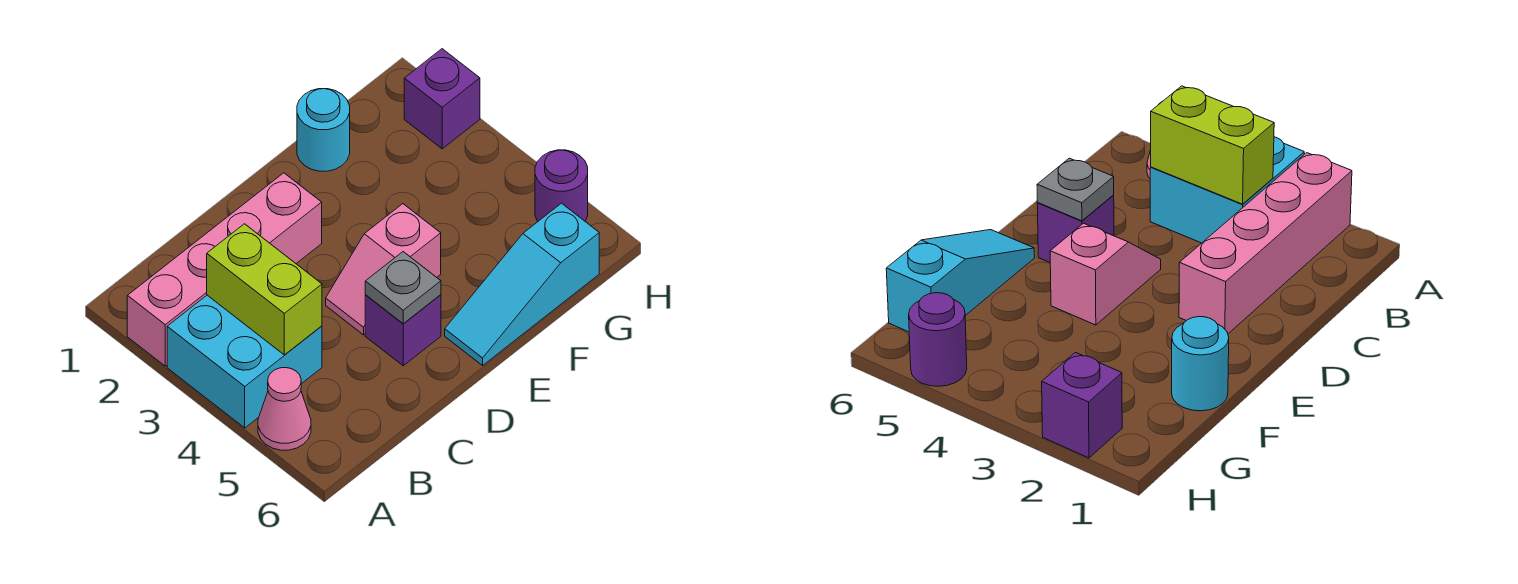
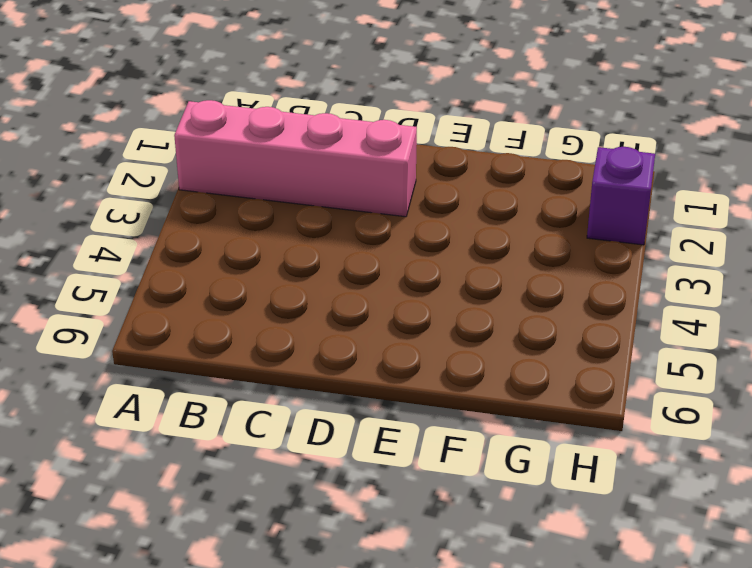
none -> cyan 2x2 brick [167,295,322,428]
none -> pink 1x1 cone [258,368,311,450]

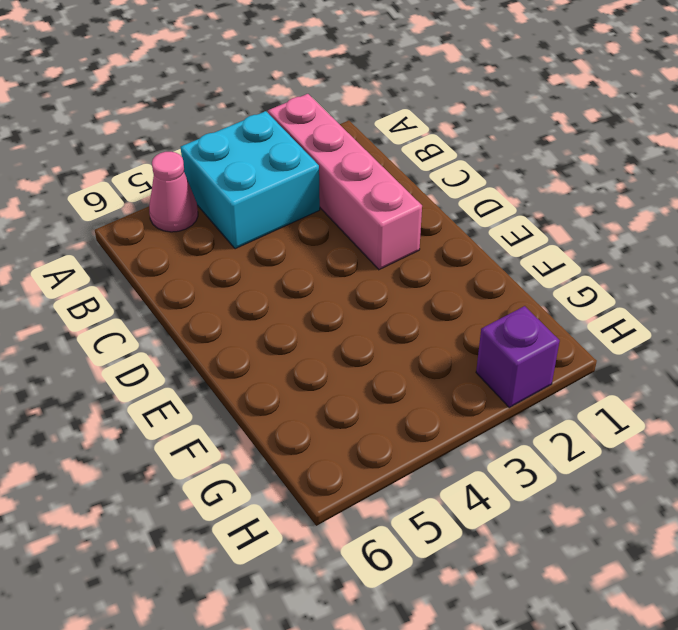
none -> pink 1x2 slope [326,204,441,335]
none -> purple 1x1 brick [365,295,441,366]

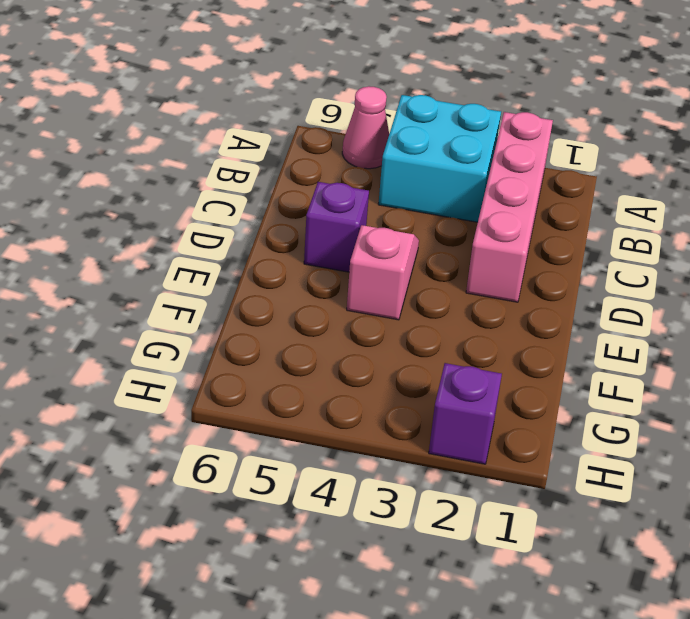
none -> cyan 1x3 slope [445,203,599,366]
none -> cyan 1x1 round brick [297,89,350,171]

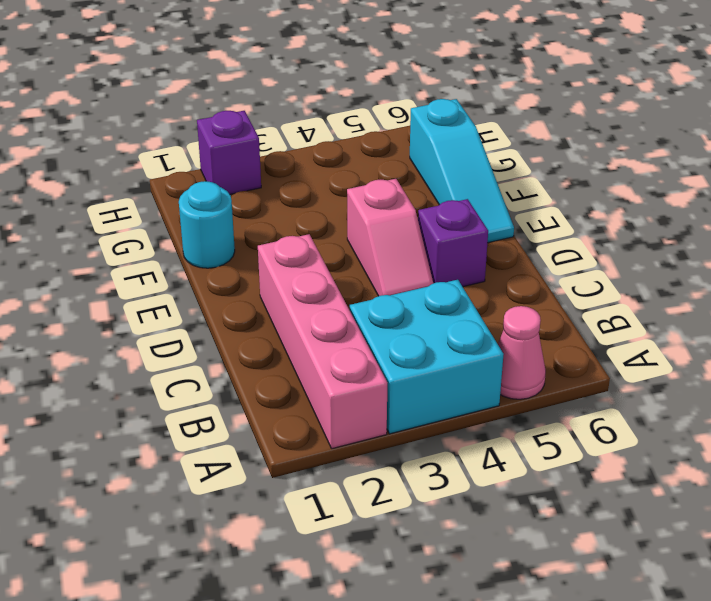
none -> purple 1x1 round brick [535,150,588,221]
none -> lime 1x2 brick [207,224,322,355]

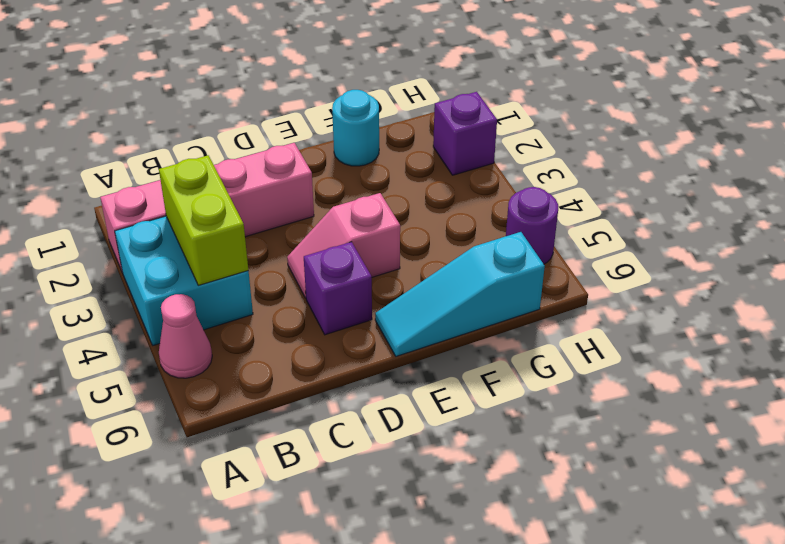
none -> grey 1x1 plate [365,252,441,324]

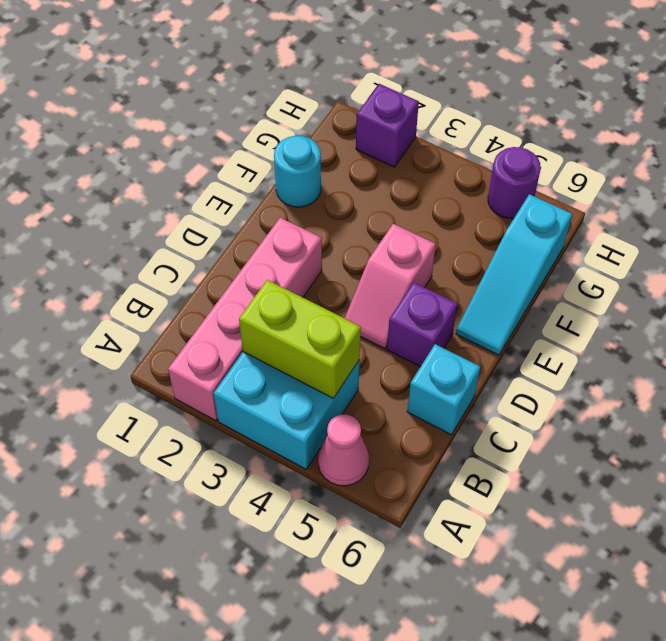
cyan 1x1 brick [407,344,480,435] -> none
none -> grey 1x1 plate [365,252,441,324]

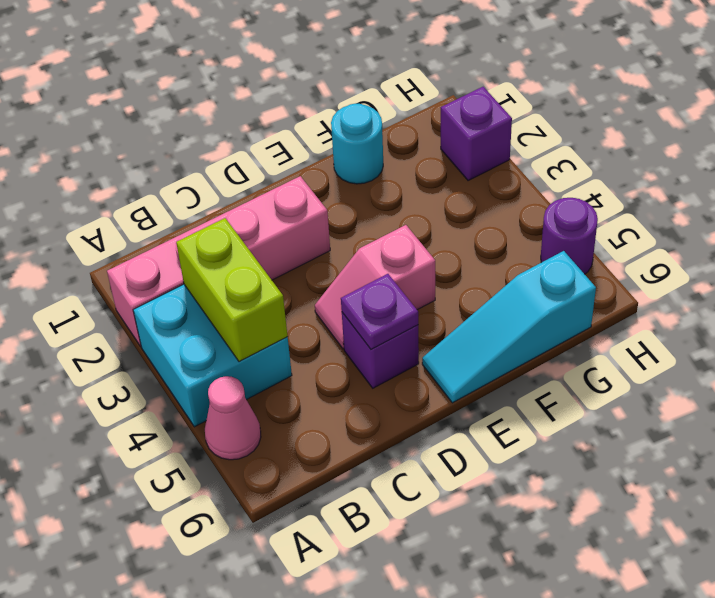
purple 1x1 plate [341,274,418,350] -> grey 1x1 plate [365,252,441,324]

